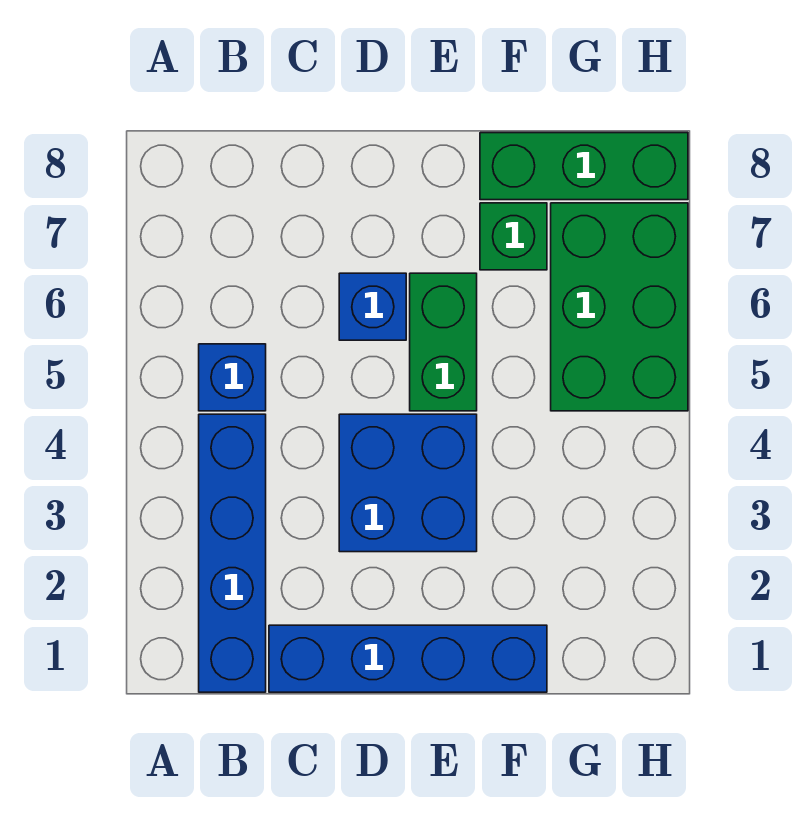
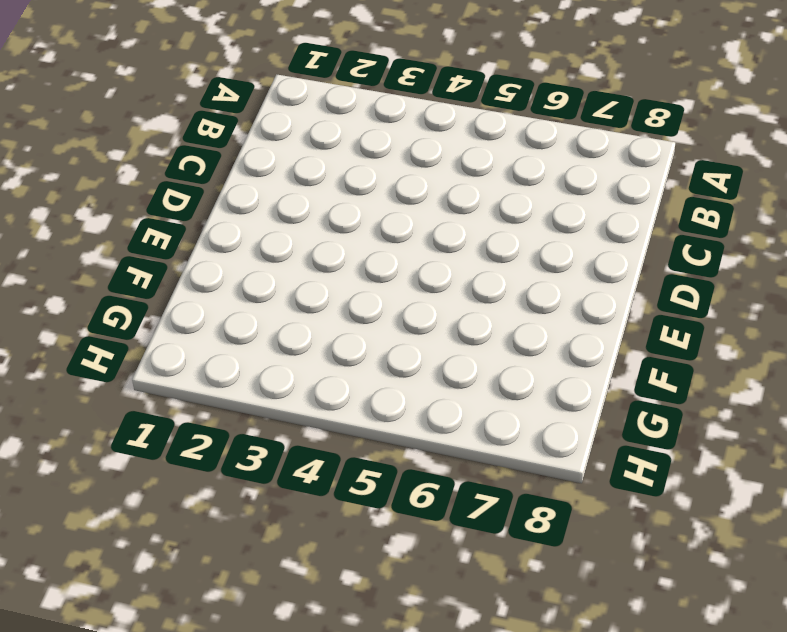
none -> blue 1x4 brick [199,414,266,692]
none -> blue 1x1 brick [199,344,266,411]

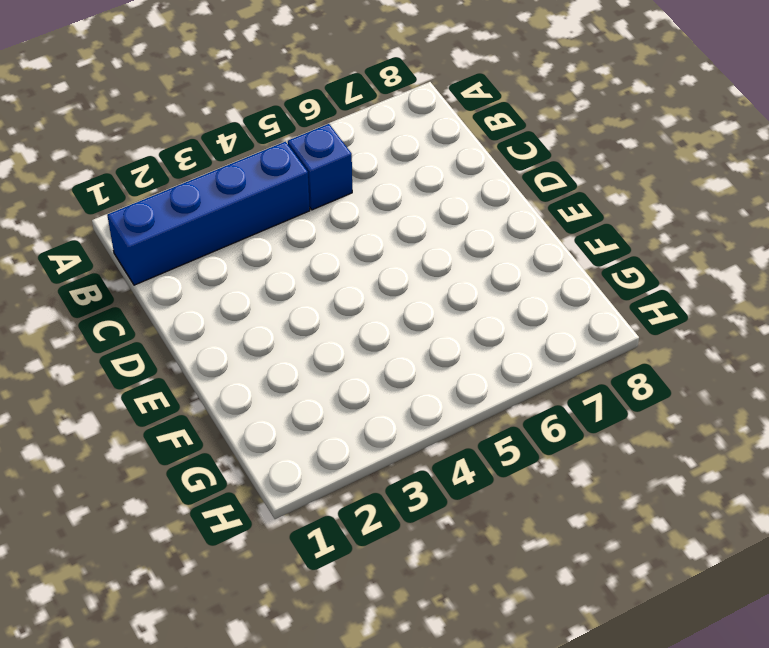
none -> blue 1x4 brick [269,625,547,692]
none -> blue 2x2 brick [339,414,477,552]

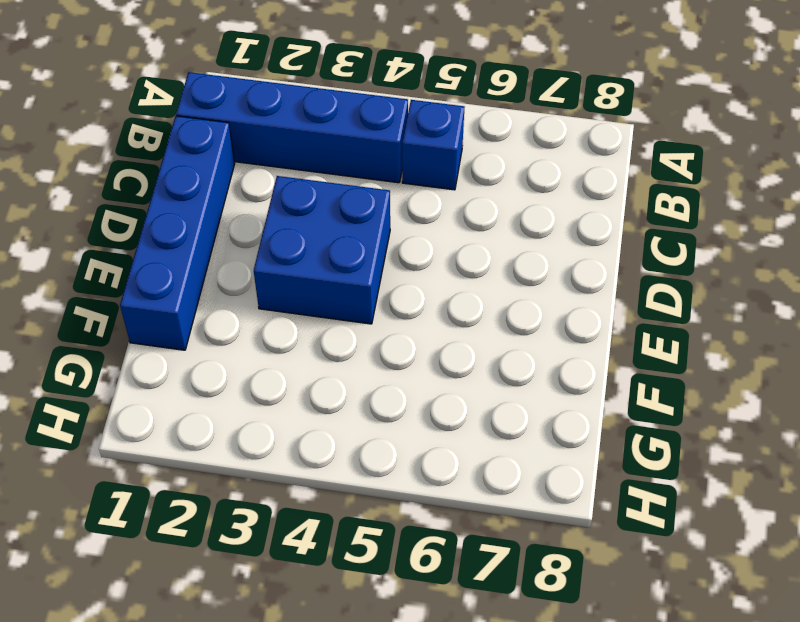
none -> blue 1x1 brick [339,273,406,340]
none -> green 1x2 brick [410,273,477,411]

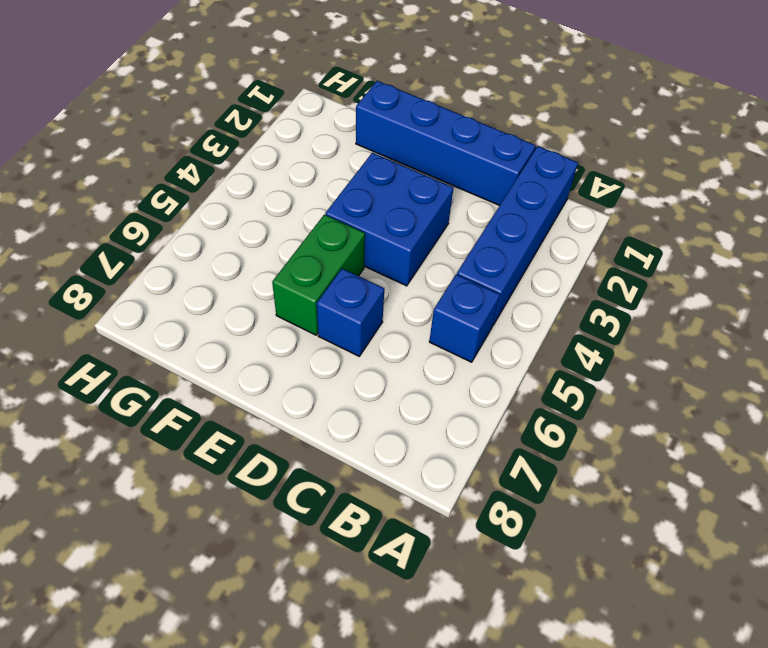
none -> green 1x1 brick [480,203,547,270]
none -> green 1x3 brick [480,133,688,200]

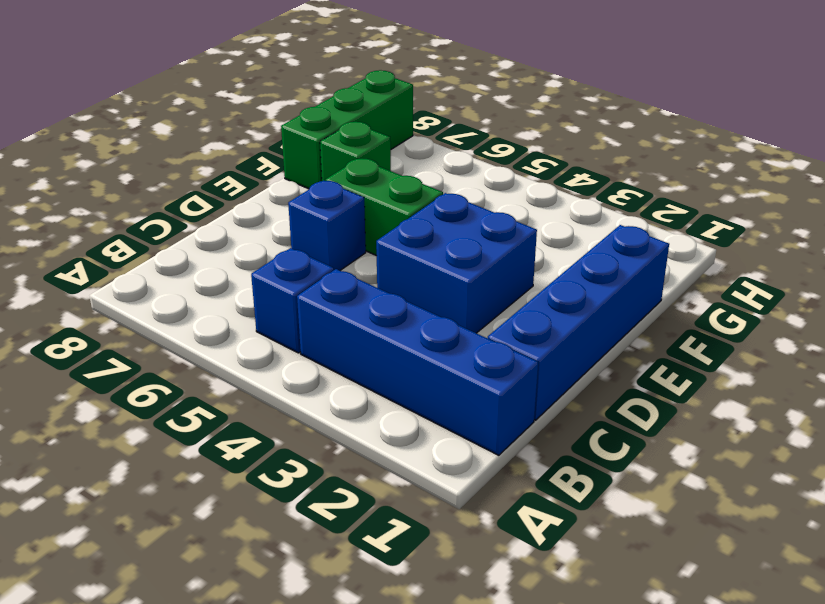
none -> green 2x3 brick [551,203,688,411]

